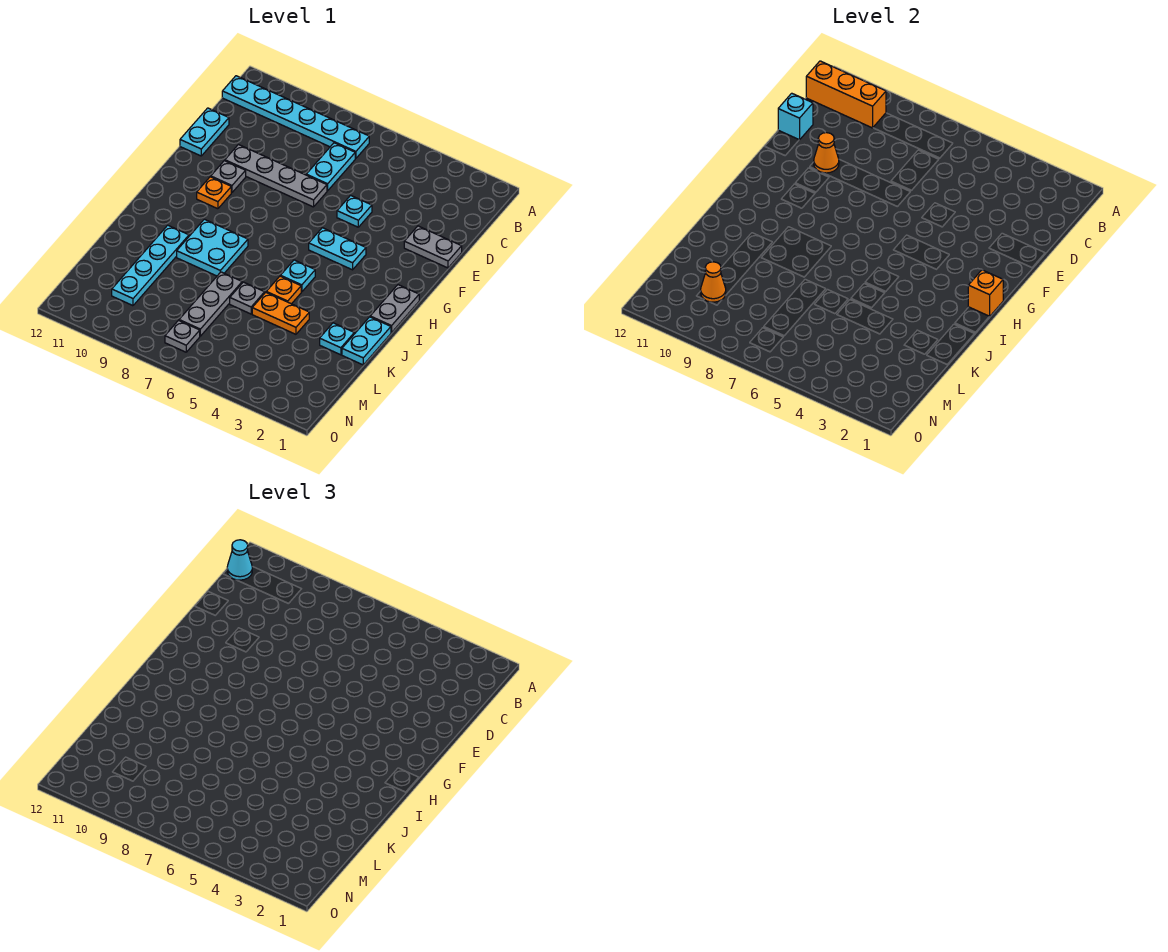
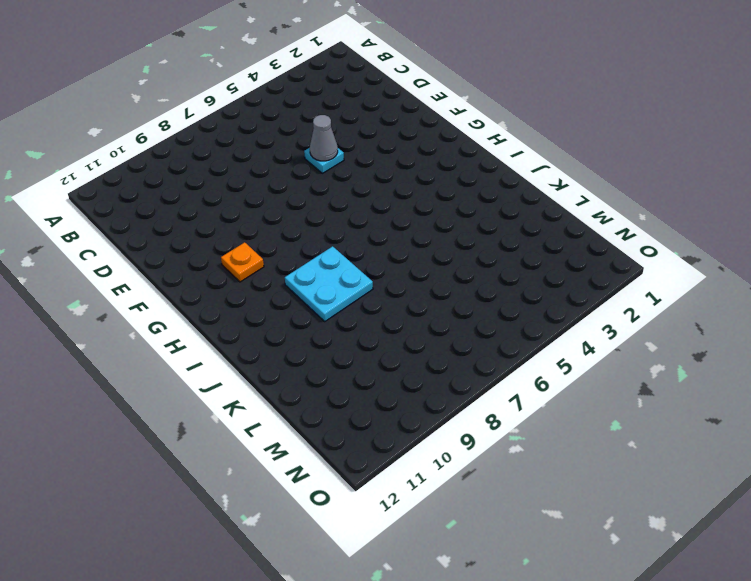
grey 1x1 cone [310,115,338,161] -> none
none -> cyan 1x6 plate [222,76,369,158]
none -> cyan 1x2 plate [306,143,355,191]
none -> cyan 1x2 plate [180,108,229,156]

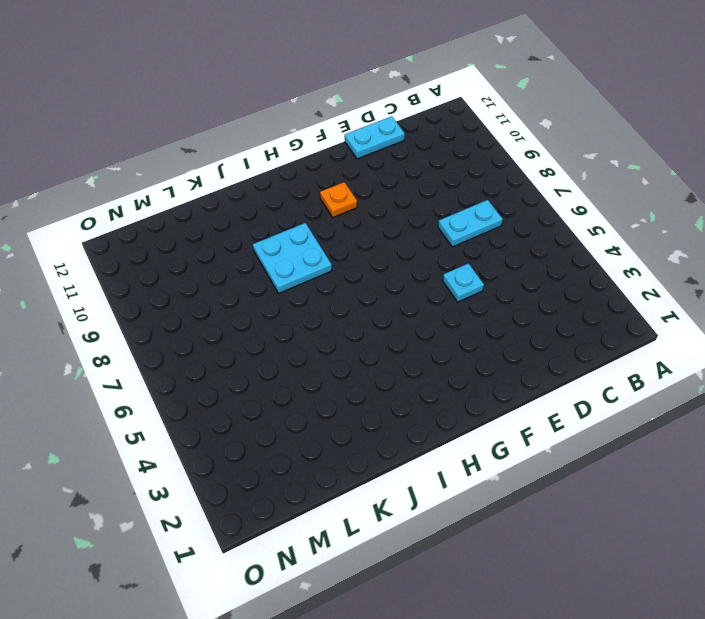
none -> cyan 1x6 plate [222,76,369,158]
none -> grey 1x2 plate [404,226,462,268]
none -> grey 1x4 plate [225,145,327,207]

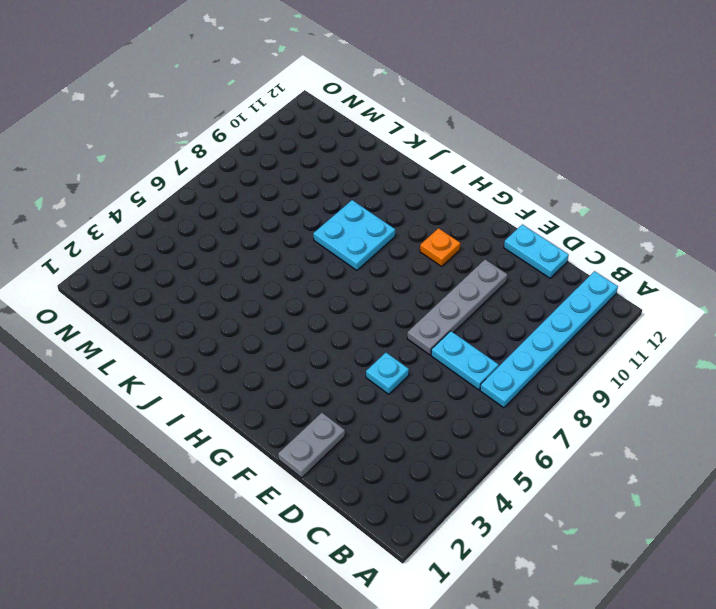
none -> grey 1x1 plate [211,161,246,192]
none -> cyan 1x2 plate [309,228,366,270]
none -> grey 1x2 plate [370,285,419,333]

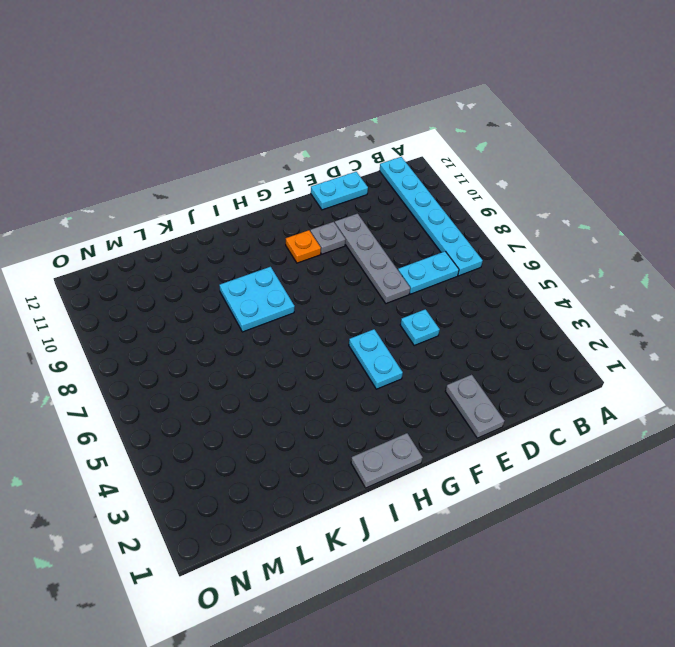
none -> cyan 1x1 plate [281,260,315,292]
none -> cyan 1x2 plate [342,317,391,365]
none -> orange 1x1 plate [266,276,301,304]

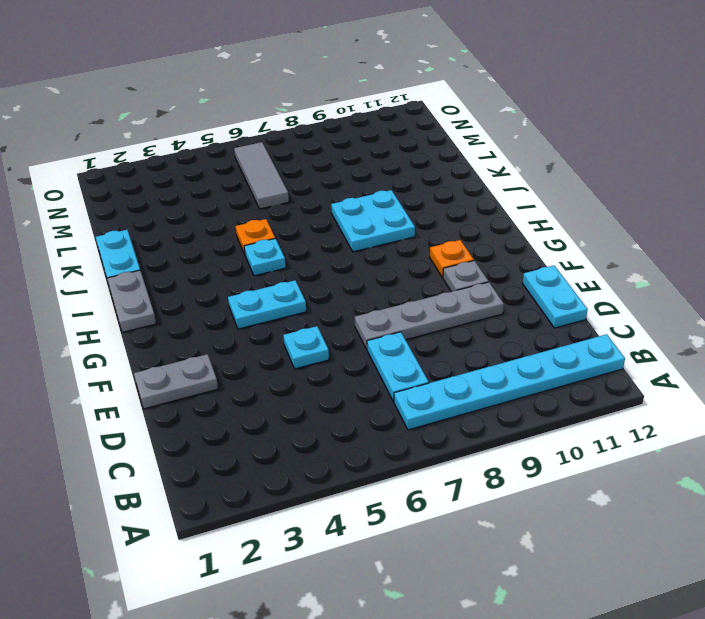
grey 1x3 tile [234,142,289,209] -> none
none -> cyan 1x4 plate [112,225,189,306]
none -> cyan 1x1 plate [320,323,354,355]
none -> orange 1x2 plate [252,292,309,334]

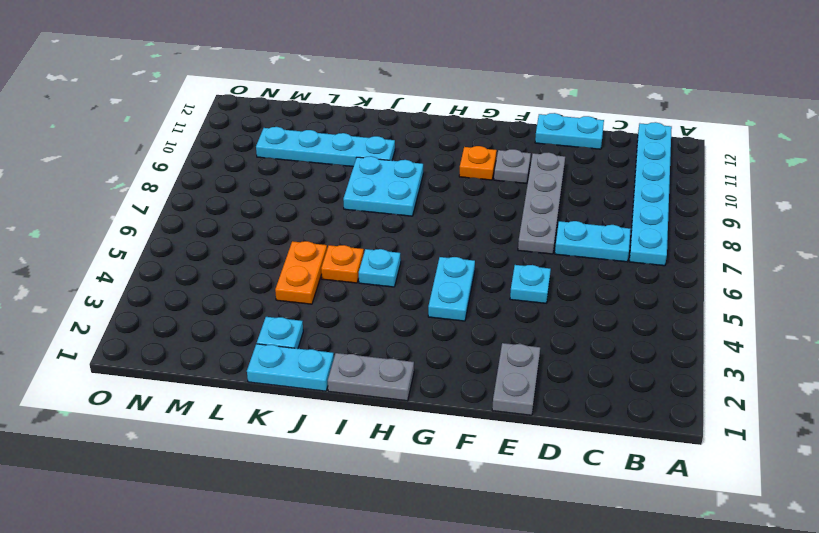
none -> grey 1x1 plate [230,282,265,314]
none -> grey 1x3 plate [179,272,242,336]
none -> grey 1x1 plate [165,320,200,352]

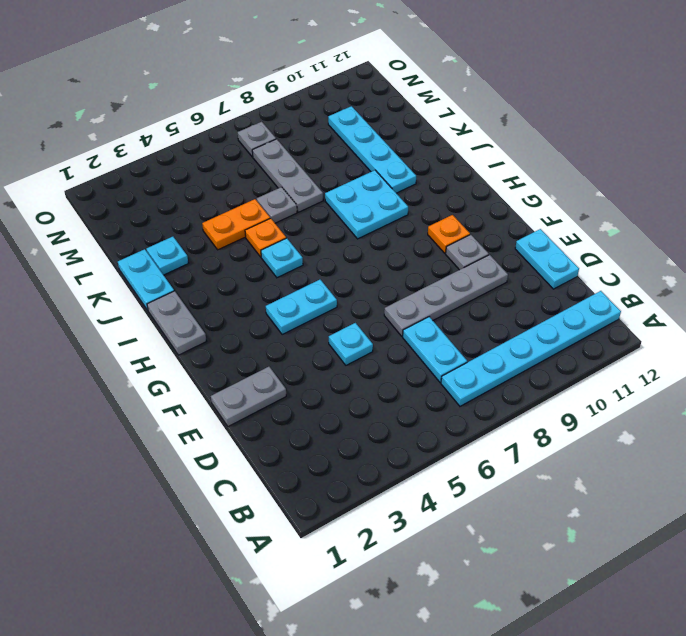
none -> orange 1x3 brick [806,61,886,128]
none -> cyan 1x1 brick [778,93,813,140]
none -> orange 1x1 cone [814,133,839,173]

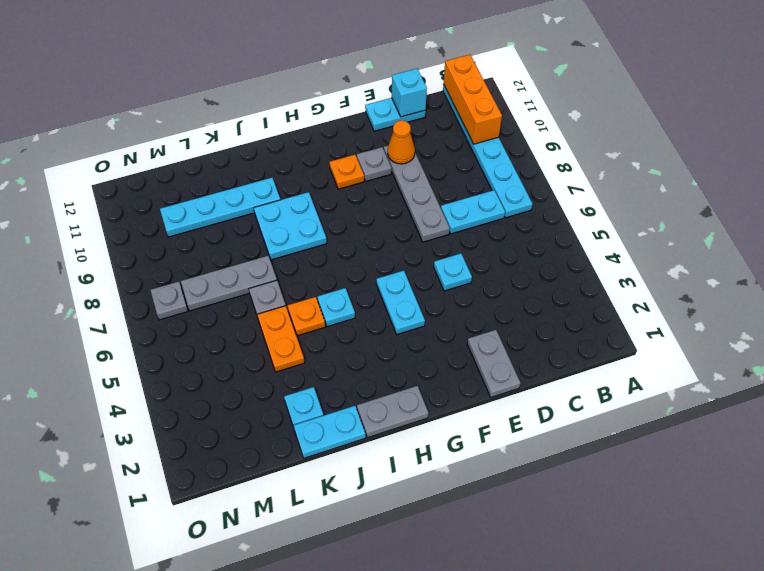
none -> orange 1x1 brick [968,270,1003,317]
none -> orange 1x1 cone [701,262,726,302]
none -> cyan 1x1 cone [227,540,252,580]

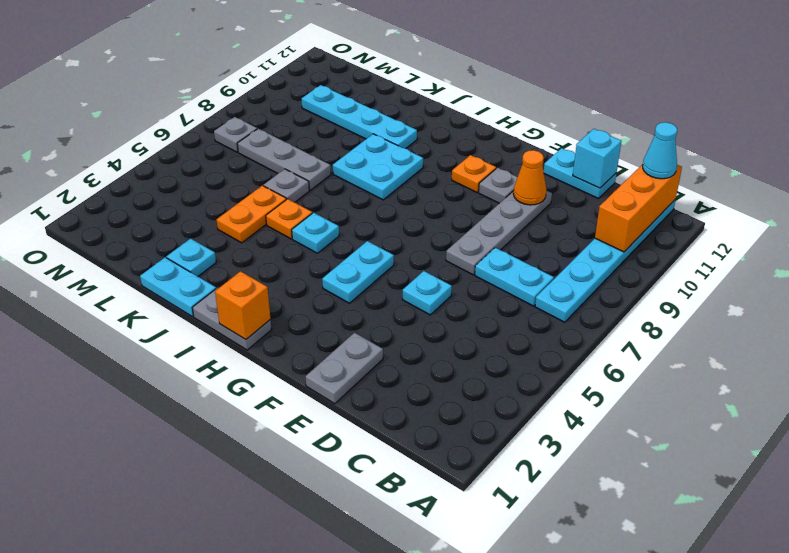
none -> orange 1x1 cone [701,262,726,302]

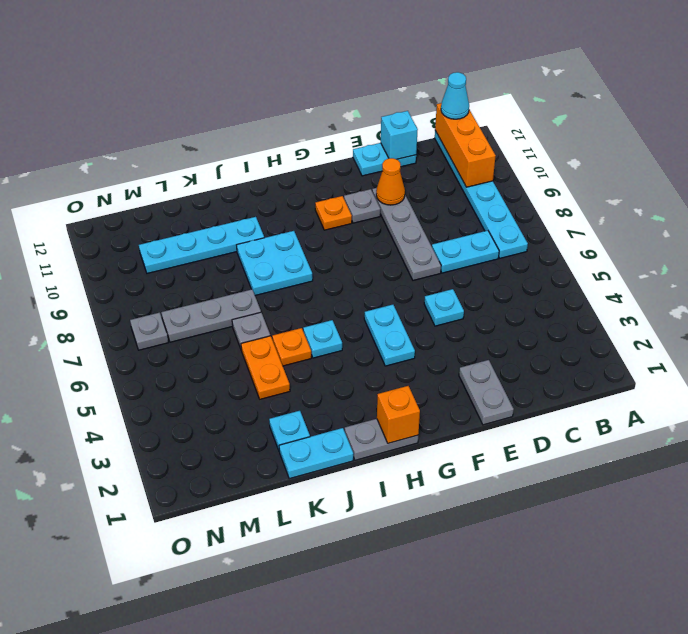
none -> orange 1x1 cone [701,262,726,302]

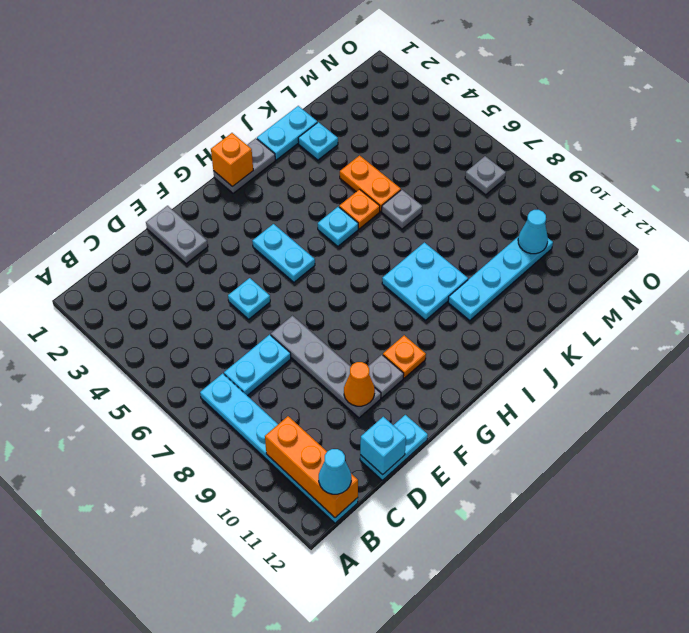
cyan 1x1 cone [518,210,548,254] -> orange 1x1 cone [701,262,726,302]
none -> grey 1x3 plate [179,272,242,336]

